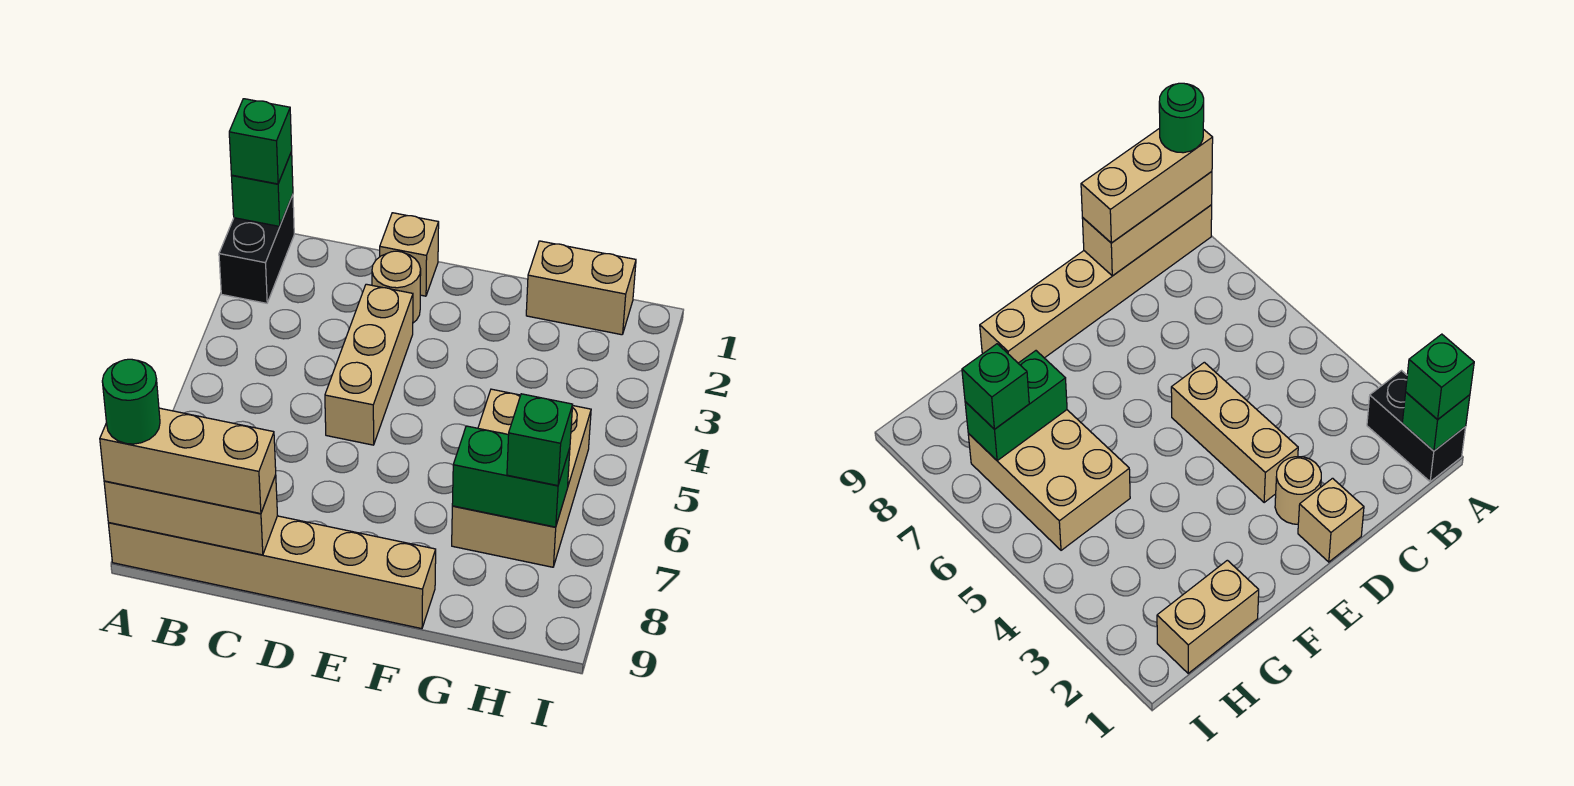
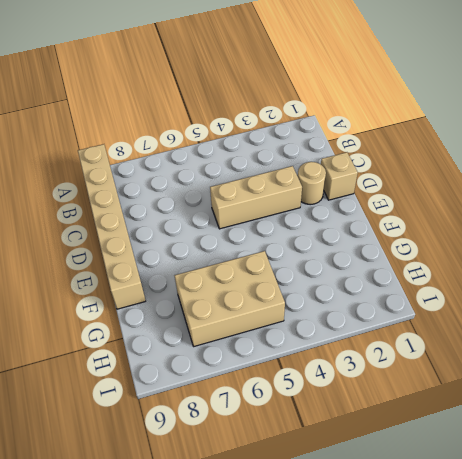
none -> black 1x2 brick [219,195,294,303]
none -> tan 1x2 brick [526,241,636,335]
none -> green 1x1 brick [232,152,293,226]

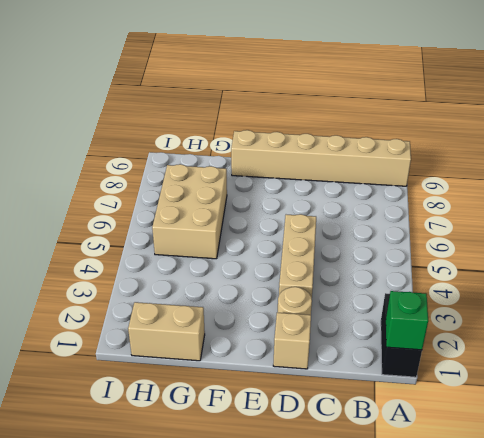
none -> tan 1x3 brick [104,475,277,555]
none -> green 1x2 brick [452,426,570,527]
none -> green 1x1 brick [229,99,292,184]

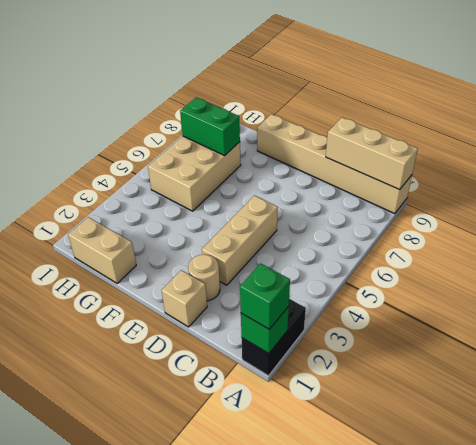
none -> tan 1x3 brick [100,408,276,514]
none -> green 1x1 brick [507,394,573,486]
none -> green 1x1 round brick [102,359,160,444]

